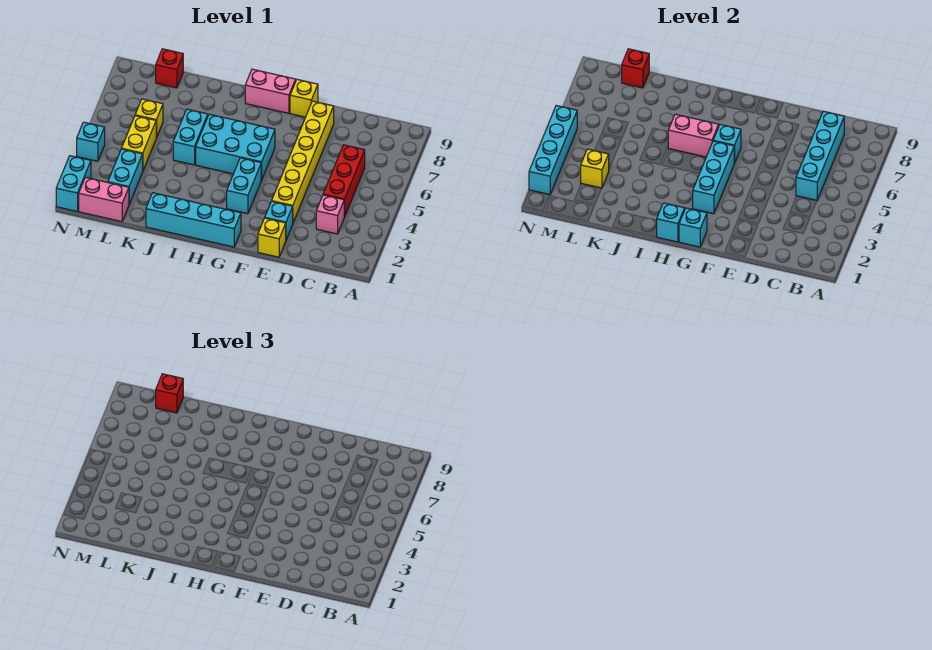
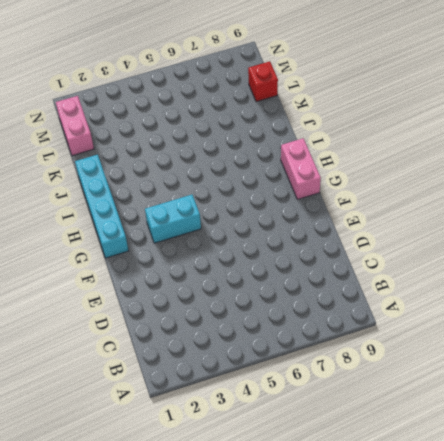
none -> pink 1x1 brick [316,195,344,234]
none -> red 1x3 brick [323,145,365,217]
none -> yellow 1x1 brick [258,218,286,257]

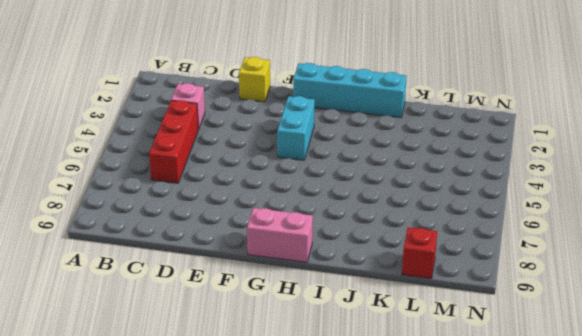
none -> cyan 1x1 brick [265,201,293,240]
none -> yellow 1x6 brick [272,101,334,223]
none -> yellow 1x1 brick [290,80,318,117]

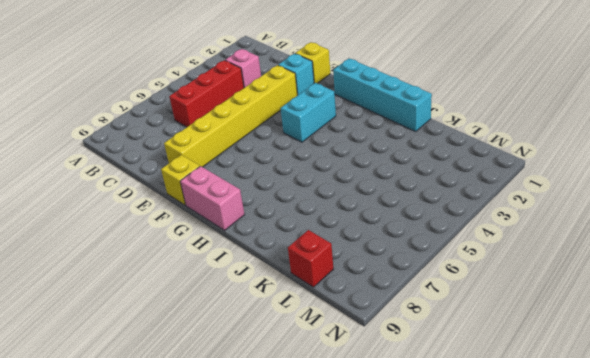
none -> cyan 2x3 brick [196,114,275,180]
none -> cyan 1x2 brick [173,109,208,165]
none -> pink 1x2 brick [79,177,129,222]

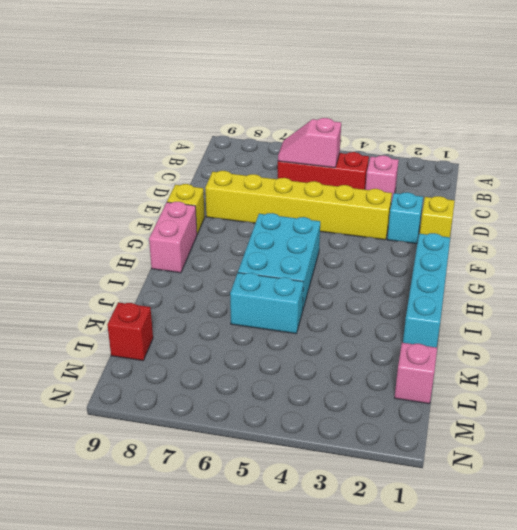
pink 1x2 slope [278,118,341,168] -> cyan 1x4 brick [796,111,844,200]
pink 1x1 brick [395,343,437,404] -> pink 1x2 brick [79,177,129,222]
none -> cyan 1x2 brick [227,158,261,214]
none -> cyan 1x2 brick [108,149,143,204]
none -> yellow 1x2 brick [122,116,156,170]

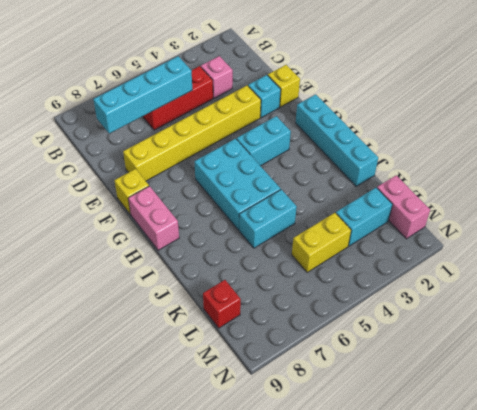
none -> yellow 1x1 brick [135,99,163,138]
none -> cyan 1x2 brick [56,156,91,211]
none -> cyan 1x1 brick [77,122,105,161]

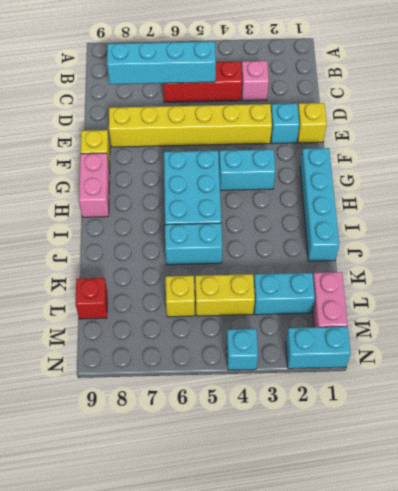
none -> cyan 1x1 brick [679,208,707,247]
none -> cyan 1x3 brick [693,141,734,214]
none -> cyan 1x1 brick [713,125,741,163]

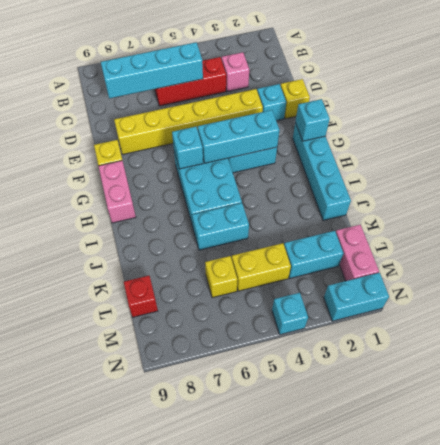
none -> cyan 1x1 brick [657,203,685,242]
none -> pink 1x2 brick [668,114,719,157]
none -> yellow 1x1 brick [581,149,609,188]

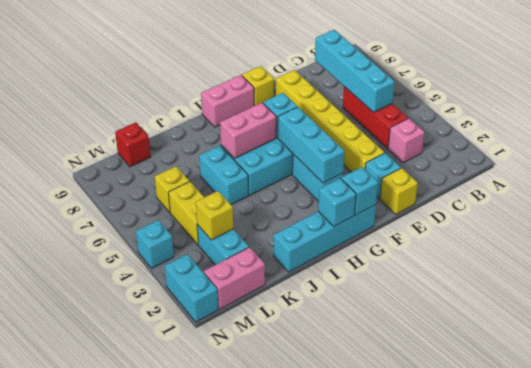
none -> red 1x1 brick [622,49,649,88]
none -> cyan 1x4 brick [529,106,577,195]
none -> red 1x1 brick [156,374,183,413]

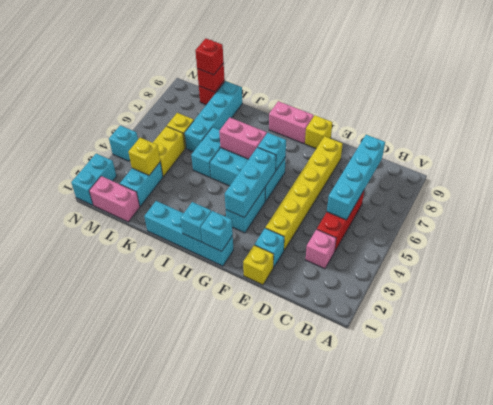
cyan 1x4 brick [184,81,242,152] -> cyan 1x4 brick moved to [529,106,577,195]

